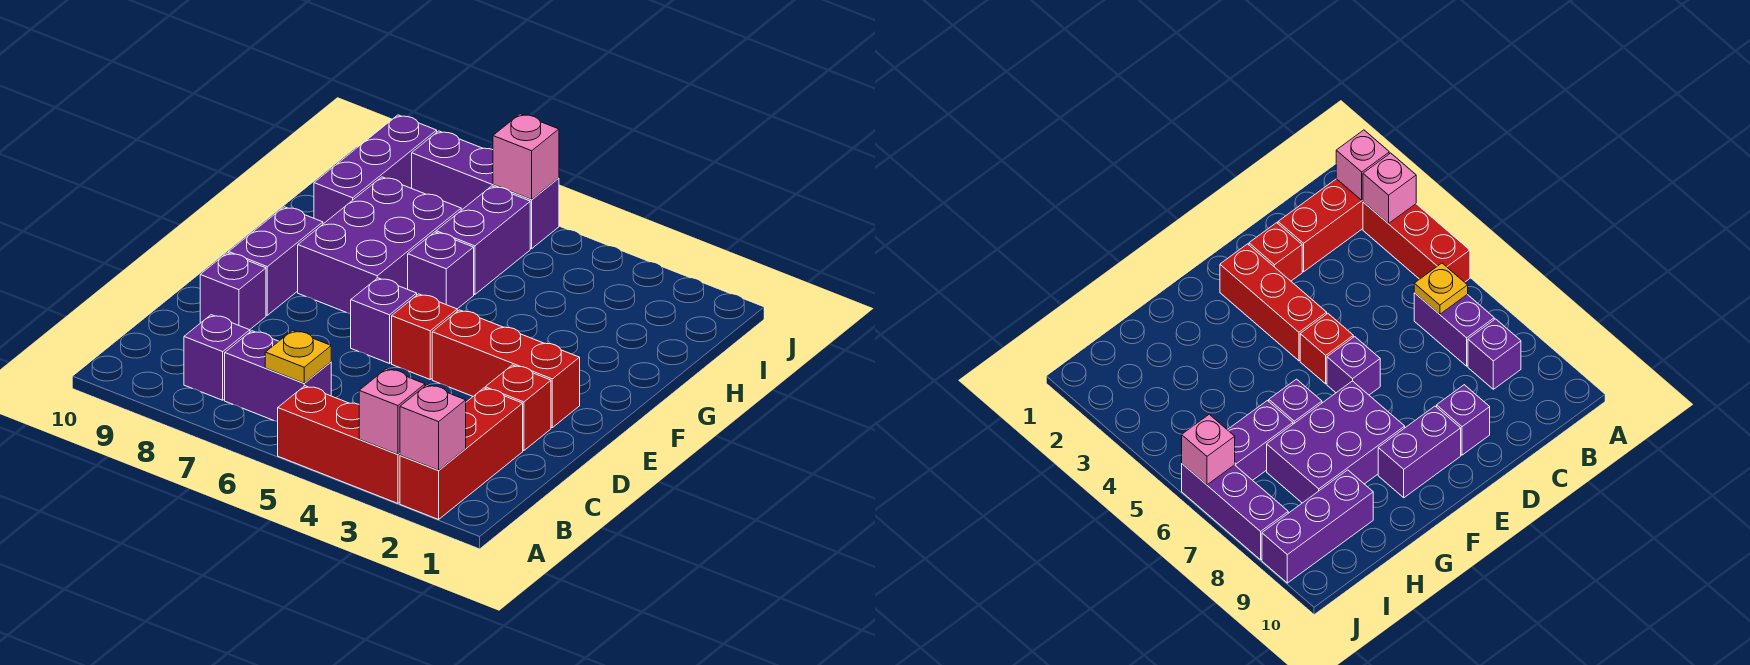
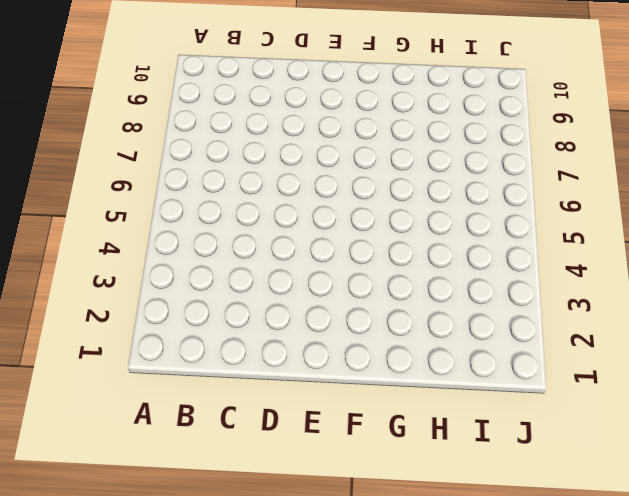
none -> red 1x3 brick [400,388,523,519]
none -> red 1x3 brick [278,386,400,503]
none -> purple 1x2 brick [225,331,331,422]

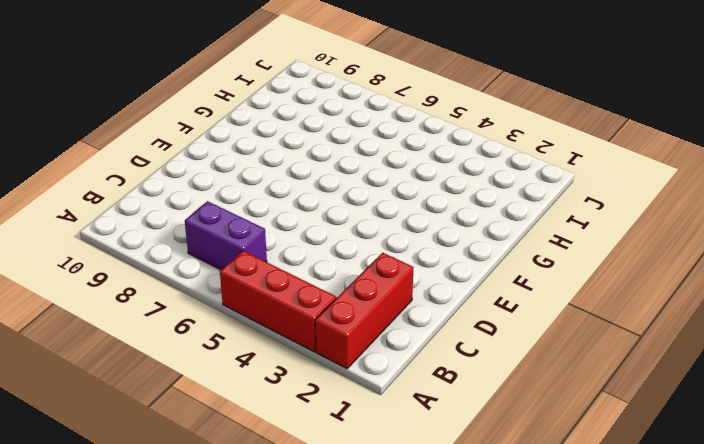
none -> purple 1x1 brick [184,315,250,400]
none -> red 1x1 brick [485,365,551,451]
none -> purple 1x1 brick [200,253,266,330]

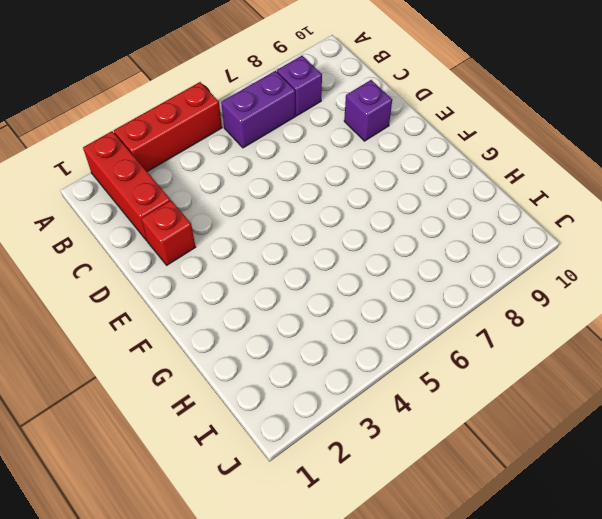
none -> red 1x3 brick [432,310,580,428]
none -> red 1x1 brick [392,294,457,379]
none -> purple 1x1 brick [351,278,417,363]

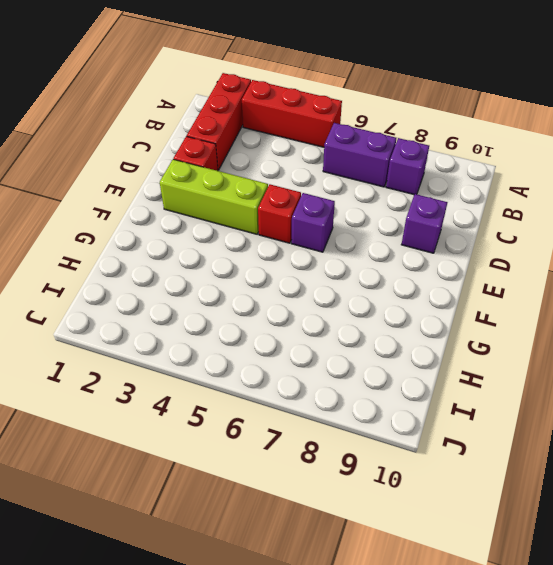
lime 1x3 brick [160,159,268,234] -> red 1x3 brick [432,310,580,428]
none -> purple 1x2 brick [229,207,323,315]
none -> purple 2x3 brick [298,177,461,314]
none -> purple 1x1 brick [408,232,474,309]

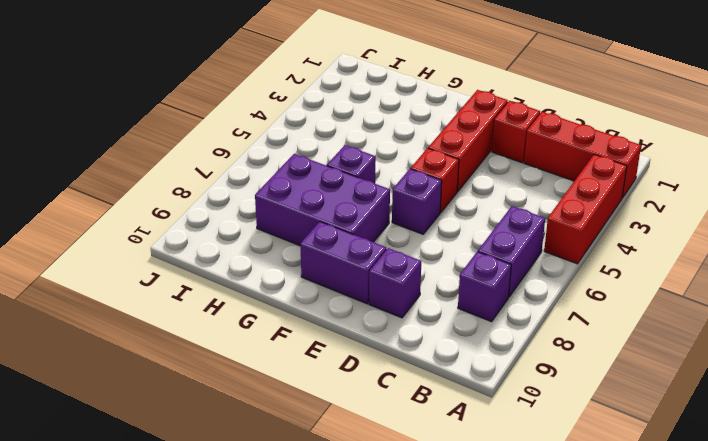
none -> purple 1x2 brick [436,186,530,295]
none -> purple 1x3 brick [314,115,437,224]
none -> purple 1x3 brick [412,131,559,249]

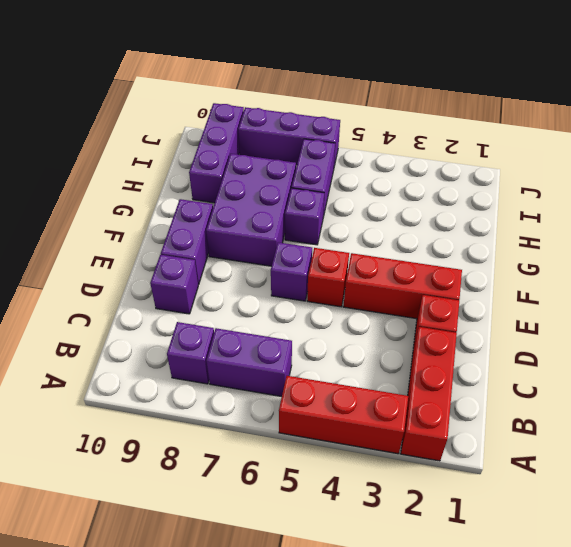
none -> pink 1x1 brick [400,385,466,470]
none -> pink 1x1 brick [359,369,425,454]
none -> yellow 1x1 plate [265,330,331,383]

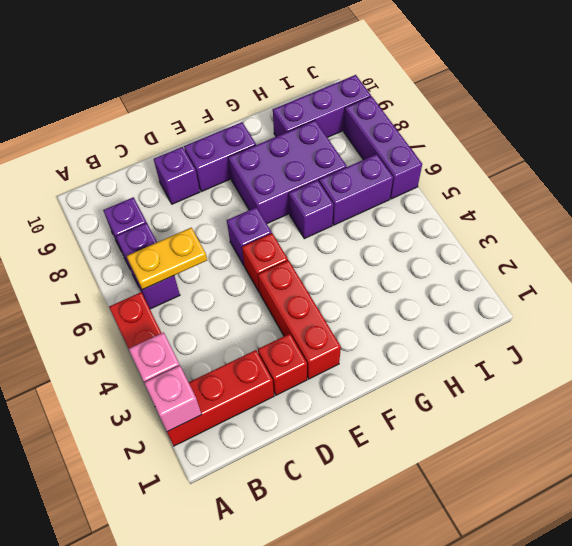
yellow 1x2 plate [127,228,207,290] -> yellow 1x1 plate [265,330,331,383]
none -> pink 1x1 brick [493,114,559,199]

